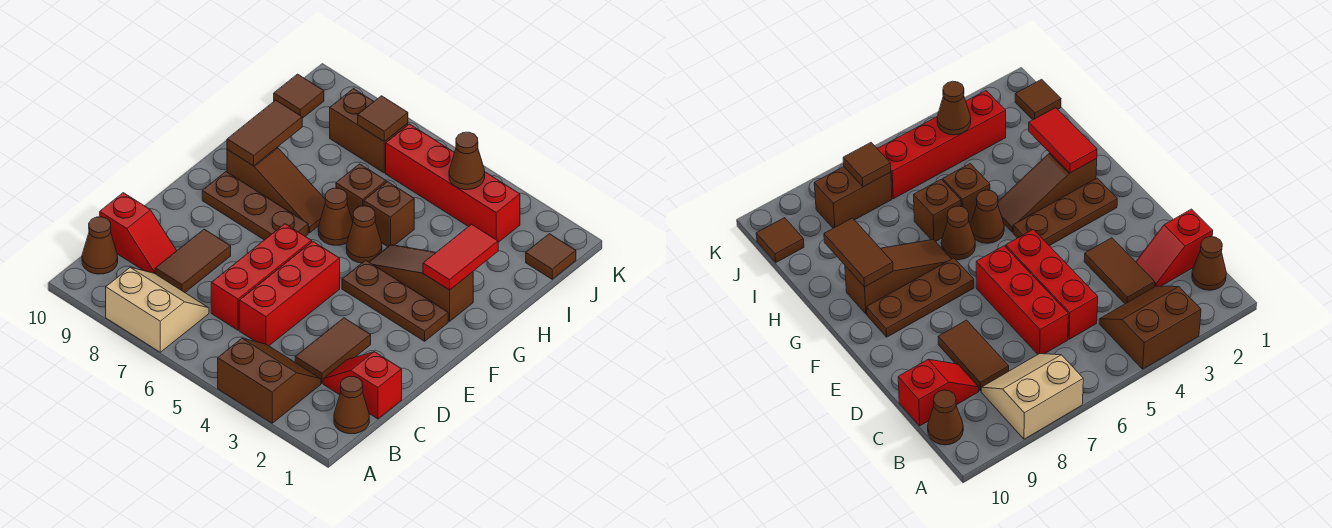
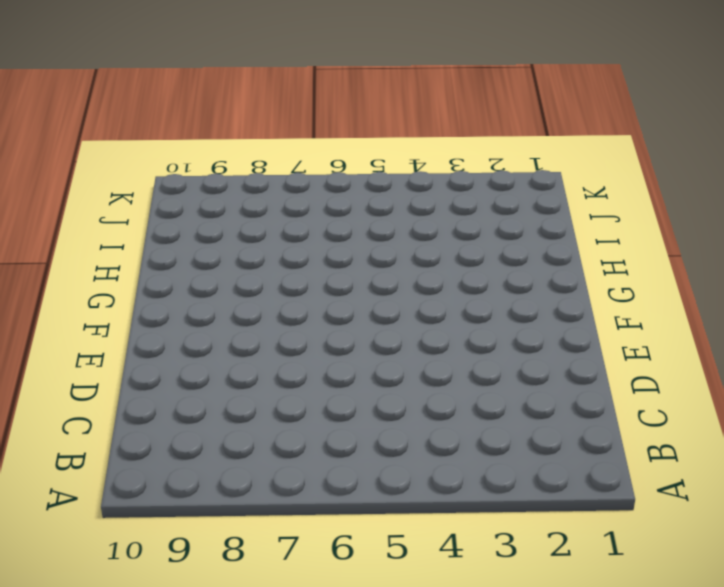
none -> brown 2x2 slope [218,338,321,423]
none -> tan 2x2 slope [106,268,209,352]
none -> brown 1x1 cone [334,376,369,434]

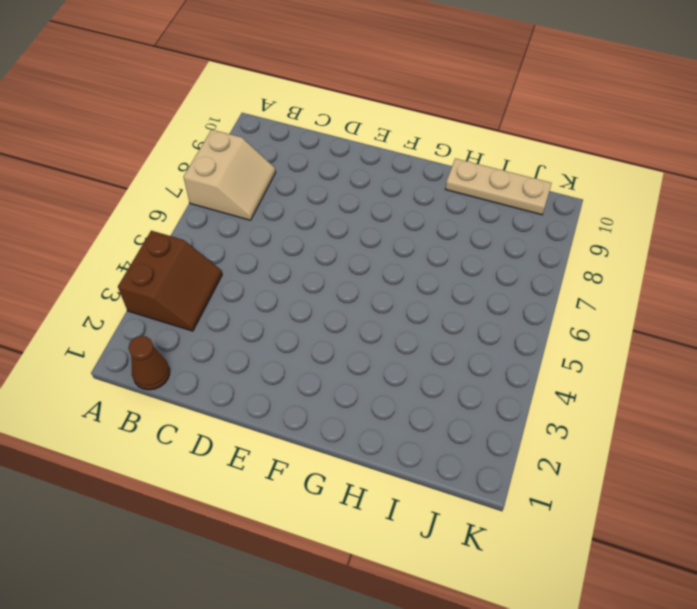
tan 1x3 plate [446,158,552,215] -> brown 1x1 tile [274,74,324,118]
none -> brown 1x1 cone [82,217,118,274]
none -> red 1x2 slope [323,352,402,419]
none -> brown 1x2 tile [295,318,371,383]

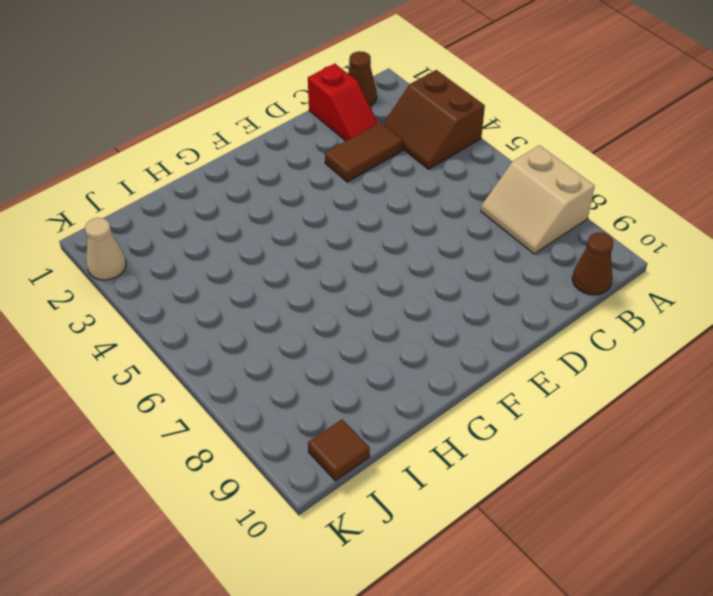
tan 1x1 cone [85,218,126,280] -> none
none -> red 1x3 brick [239,242,340,346]
none -> red 1x3 brick [211,224,312,330]
none -> brown 1x2 tile [155,229,231,292]

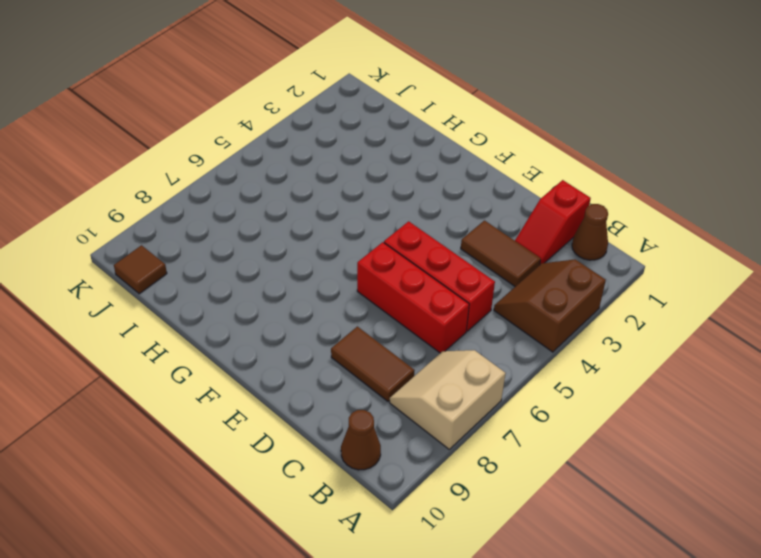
none -> red 1x2 slope [100,193,177,273]
none -> brown 1x3 plate [342,260,448,341]
none -> brown 1x3 plate [202,172,308,240]

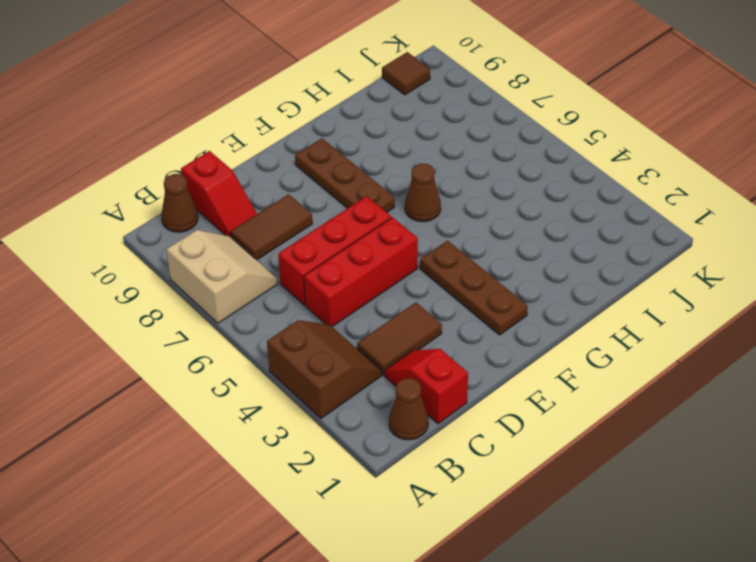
none -> brown 1x3 slope [370,245,473,321]
none -> brown 1x1 cone [346,206,382,263]
none -> brown 1x3 slope [227,147,325,233]

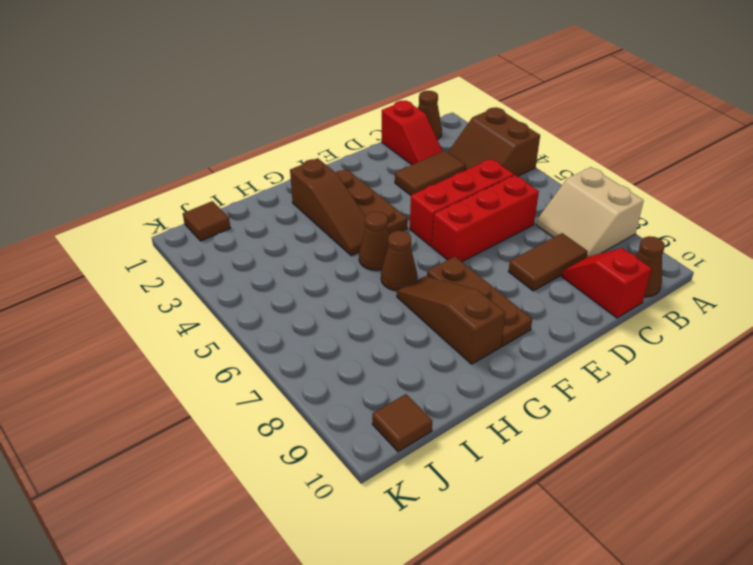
none -> brown 1x1 brick [364,182,414,247]
none -> brown 1x1 brick [336,164,386,221]
none -> red 1x4 brick [386,124,520,242]

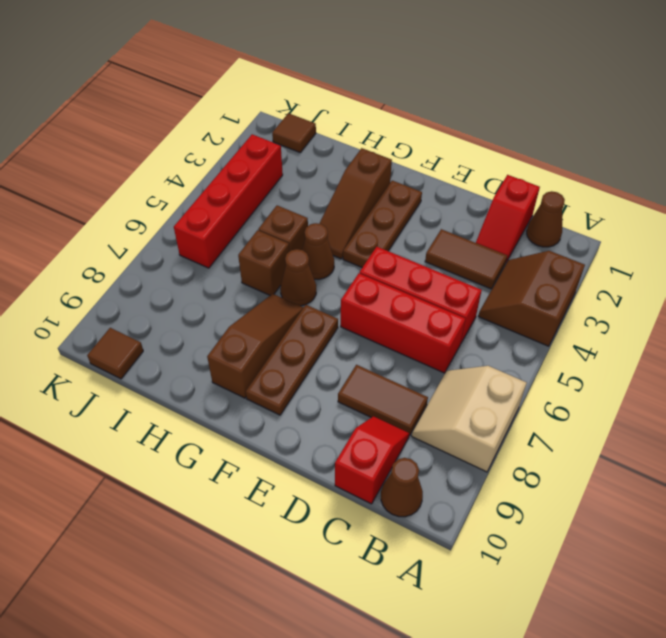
none -> brown 1x2 brick [330,89,408,173]
none -> red 1x2 tile [423,224,498,290]
none -> brown 1x2 tile [227,100,302,166]

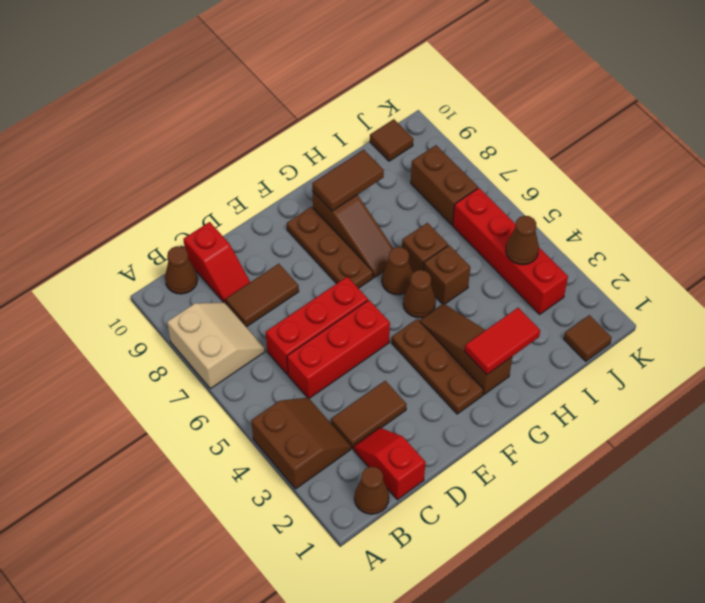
none -> brown 1x1 tile [358,96,408,142]

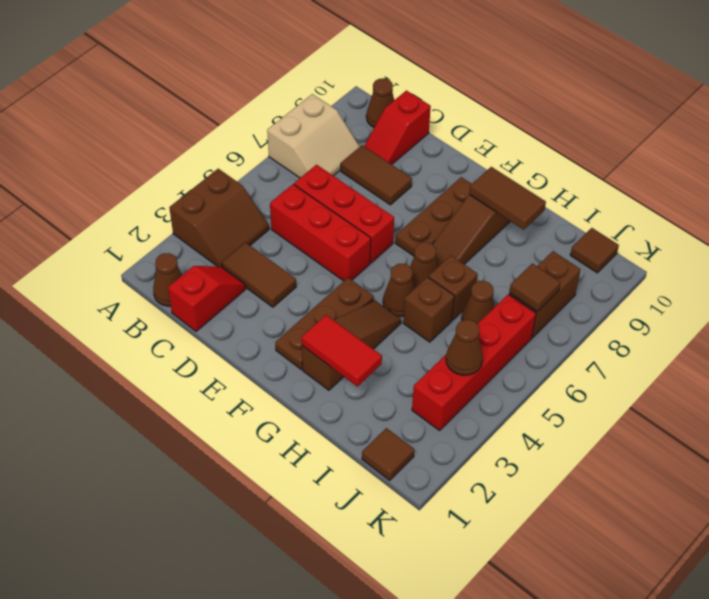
brown 1x1 cone [461,281,495,324] -> none

